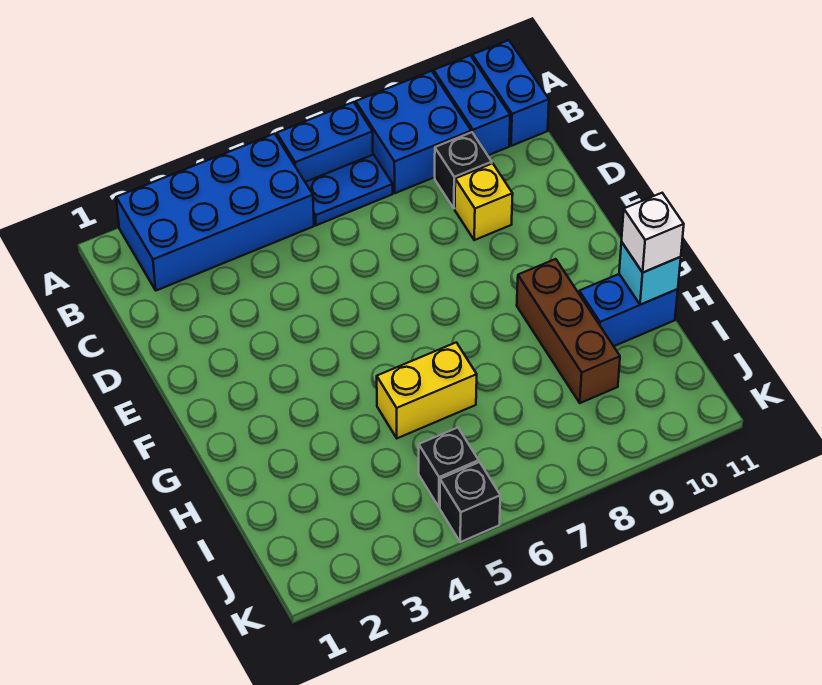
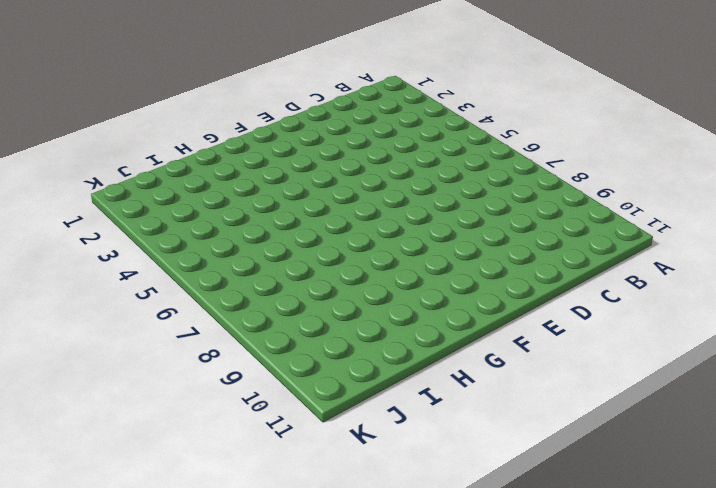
none -> blue 2x4 brick [116,134,314,291]
none -> blue 1x2 brick [277,102,373,182]
none -> blue 2x2 brick [356,71,471,193]

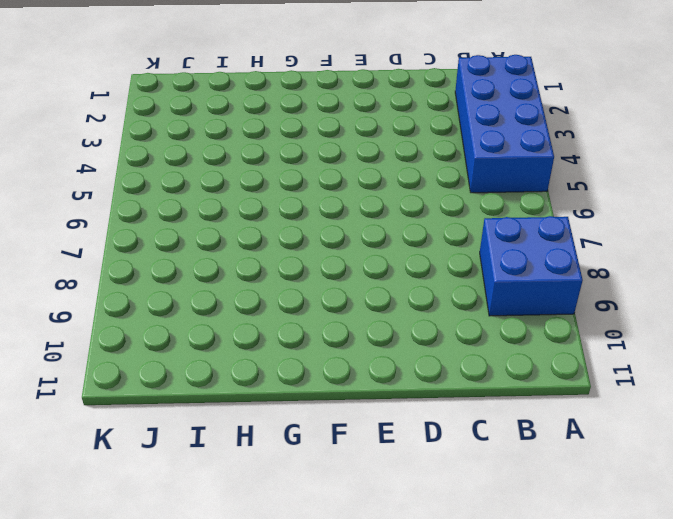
none -> blue 1x2 brick [277,102,373,182]
none -> blue 1x2 brick [434,55,510,155]
none -> blue 1x2 brick [472,40,549,146]

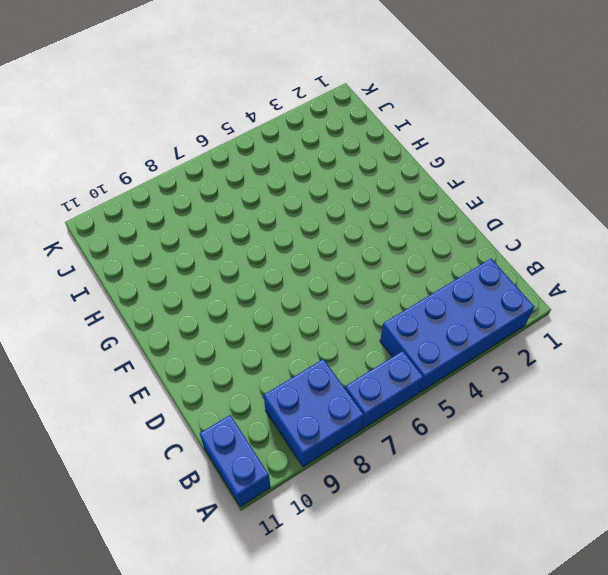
none -> blue 1x2 brick [434,55,510,155]
none -> blue 1x2 plate [305,155,393,225]
none -> black 1x1 brick [435,132,492,209]

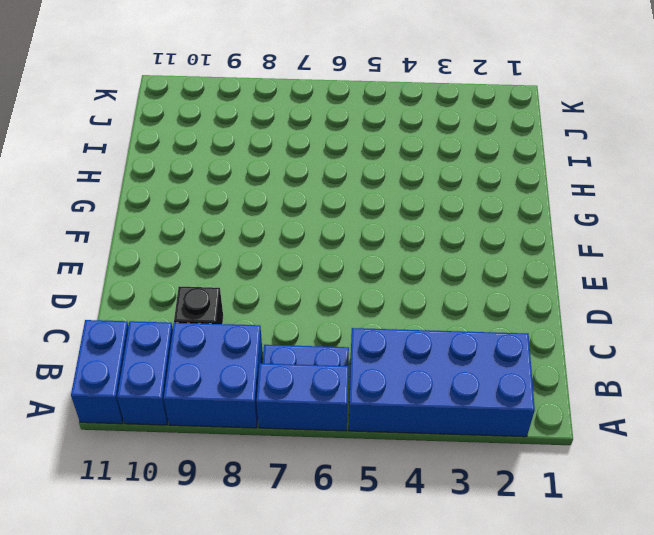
none -> yellow 1x1 brick [455,163,513,240]
none -> brown 1x3 brick [517,259,620,403]
none -> yellow 1x2 brick [377,342,477,438]

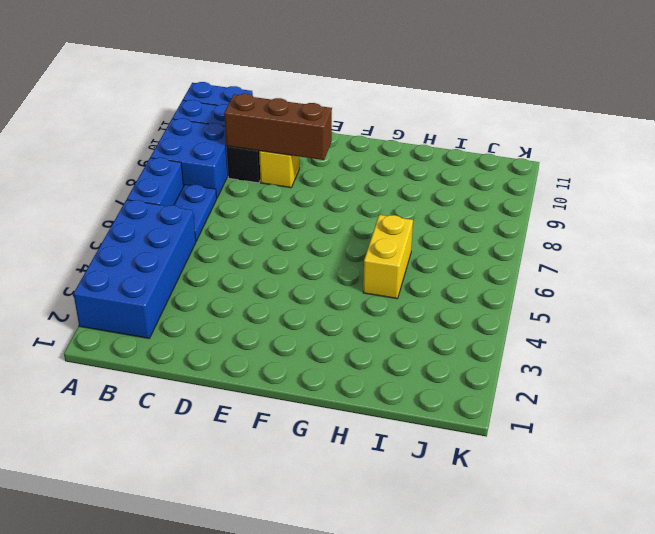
brown 1x3 brick [224,94,332,160] -> brown 1x3 brick moved to [517,259,620,403]
none -> blue 1x2 brick [579,274,678,346]
none -> black 1x1 brick [419,428,479,507]
none -> black 1x1 brick [440,462,500,542]

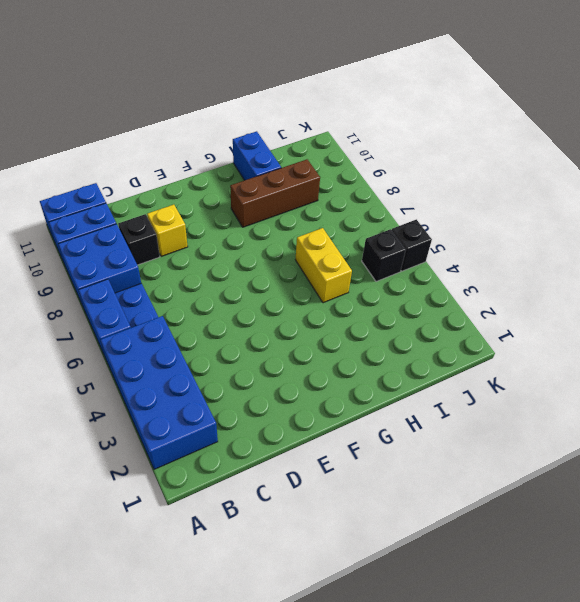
none -> cyan 1x1 brick [619,242,681,305]
none -> white 1x1 brick [622,193,684,272]

